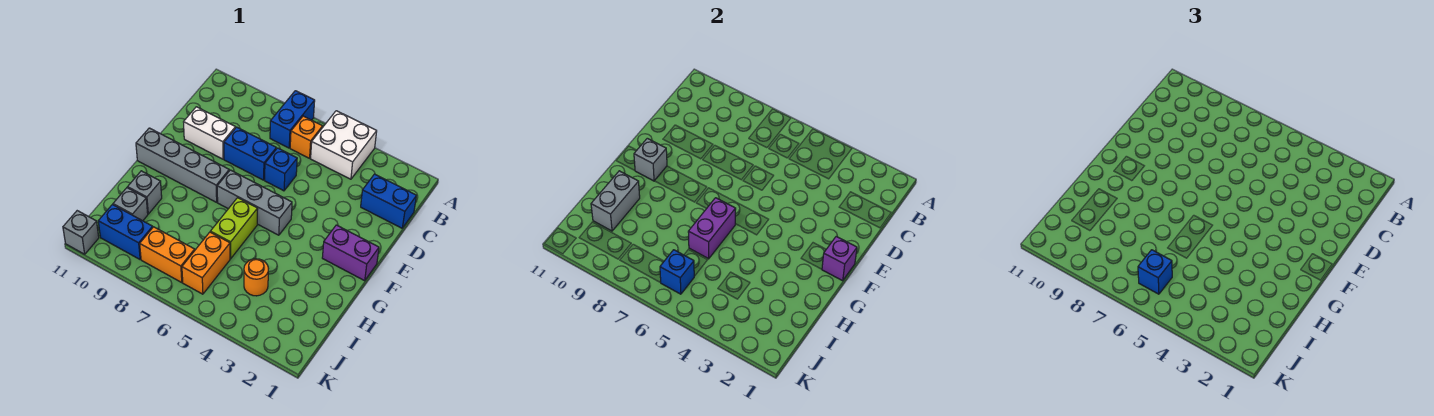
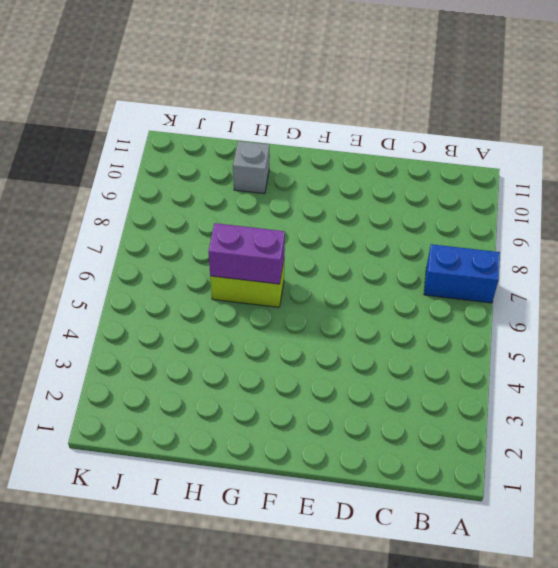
none -> white 2x2 brick [311,111,377,179]
none -> orange 1x1 brick [290,116,323,158]
none -> blue 1x2 brick [361,174,416,228]

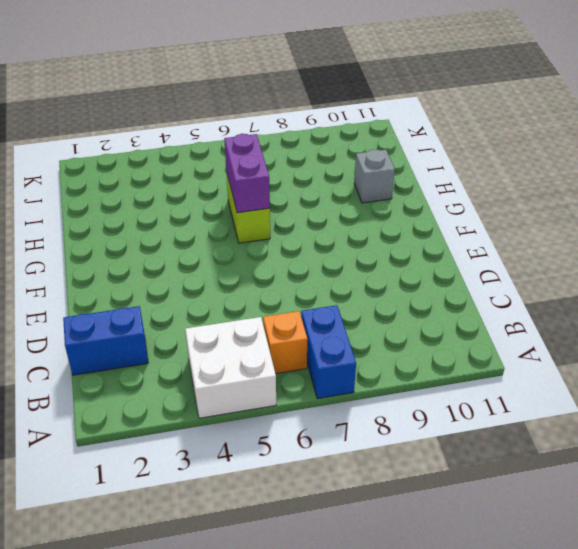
none -> blue 1x1 brick [265,148,297,191]
none -> blue 1x2 brick [224,127,276,180]
none -> white 1x2 brick [184,107,235,159]

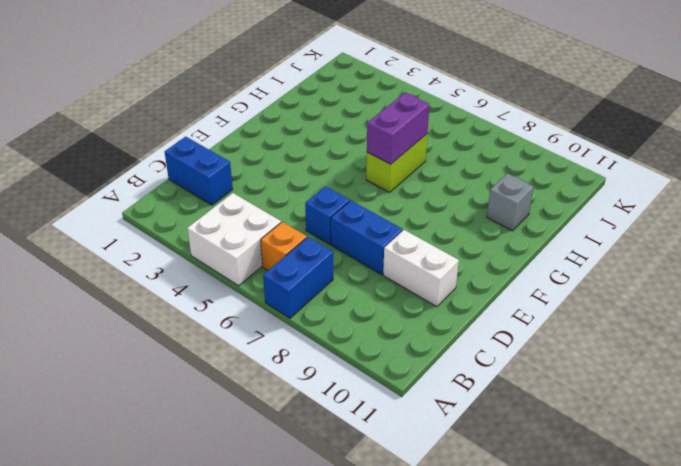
none -> purple 1x2 brick [322,225,379,281]
none -> grey 1x3 brick [217,170,292,235]
none -> grey 1x4 brick [136,128,229,202]

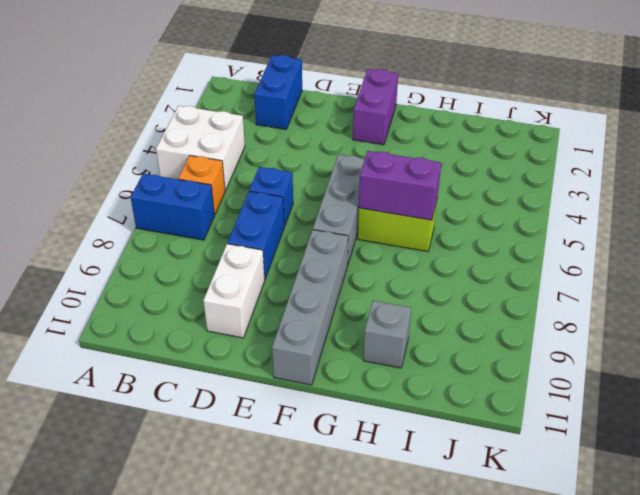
none -> orange 1x1 round brick [244,259,269,296]
none -> orange 1x2 brick [182,232,230,294]
none -> grey 1x1 brick [113,188,148,221]

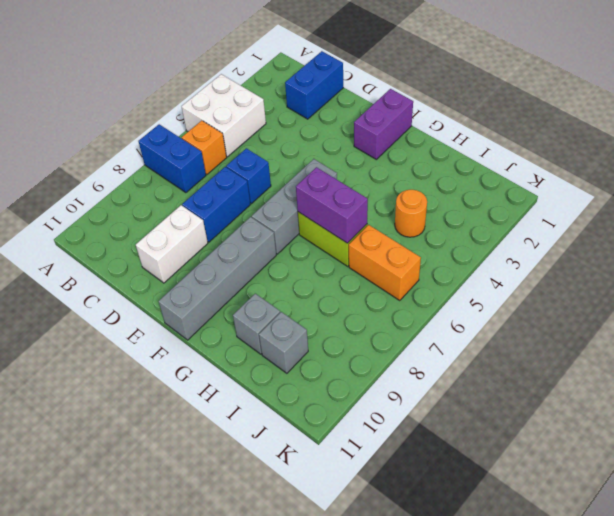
none -> orange 1x2 brick [140,227,195,282]
none -> blue 1x2 brick [98,205,153,259]
none -> grey 1x1 brick [63,211,99,254]

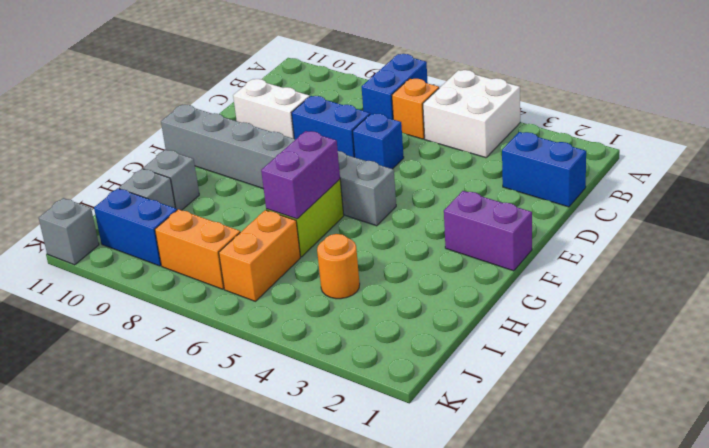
none -> purple 1x1 brick [822,236,857,281]
none -> grey 1x1 brick [634,138,667,181]
none -> grey 1x2 brick [591,171,640,231]

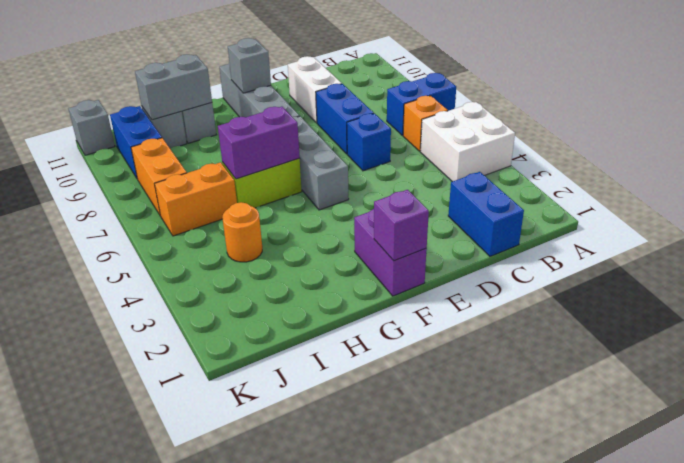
none -> blue 1x1 brick [660,250,694,294]
none -> blue 1x1 brick [1138,250,1172,294]

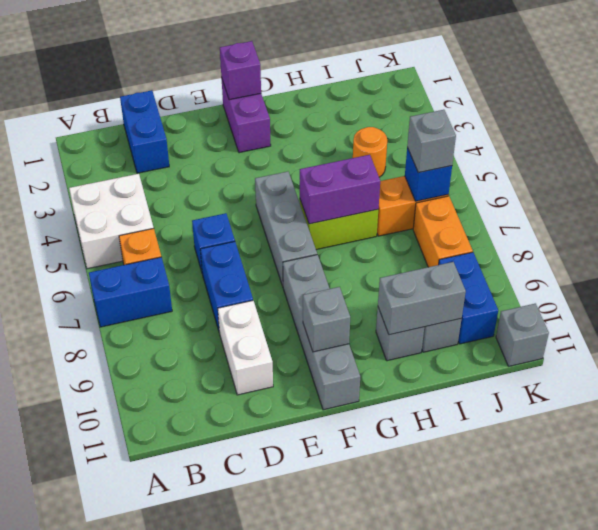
grey 1x1 brick [407,110,456,173] -> blue 1x1 brick [1138,250,1172,294]

